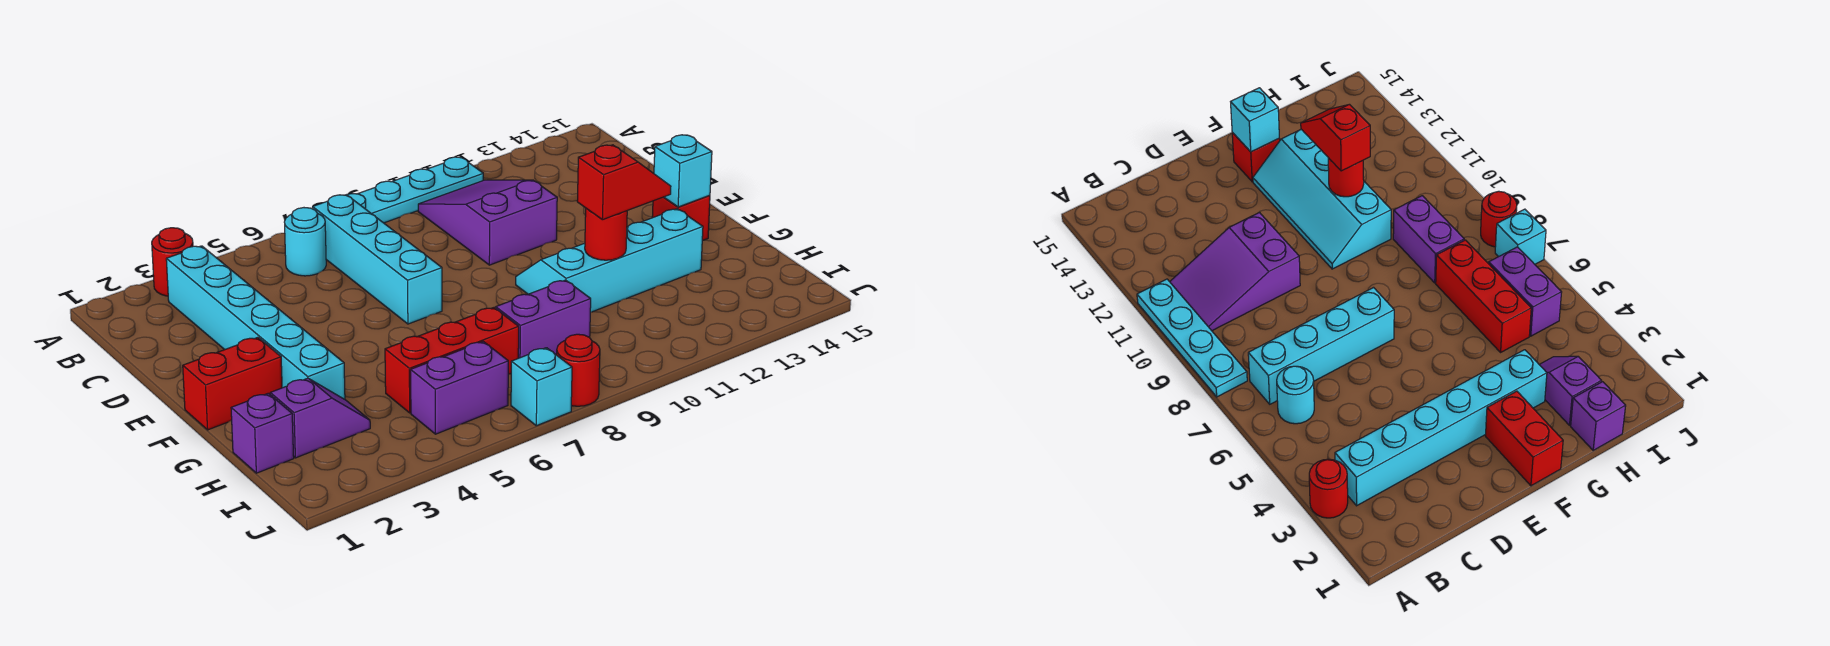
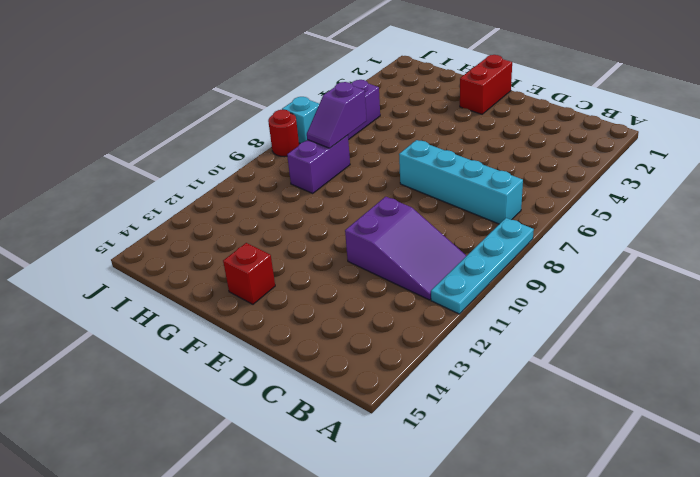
purple 1x2 slope [307,82,367,148] -> purple 1x2 slope moved to [270,378,370,458]
none -> red 1x1 round brick [152,228,193,296]
none -> cyan 1x6 brick [166,246,345,399]
none -> cyan 1x1 round brick [285,208,326,276]

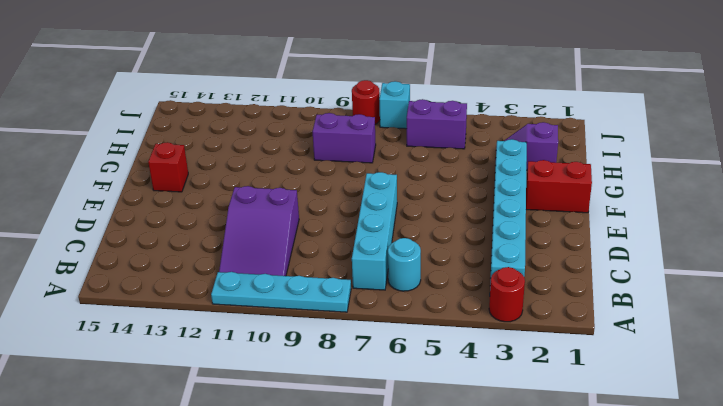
none -> cyan 2x4 slope [516,209,703,312]
none -> purple 1x1 brick [231,393,294,473]
none -> red 1x3 brick [385,308,519,413]

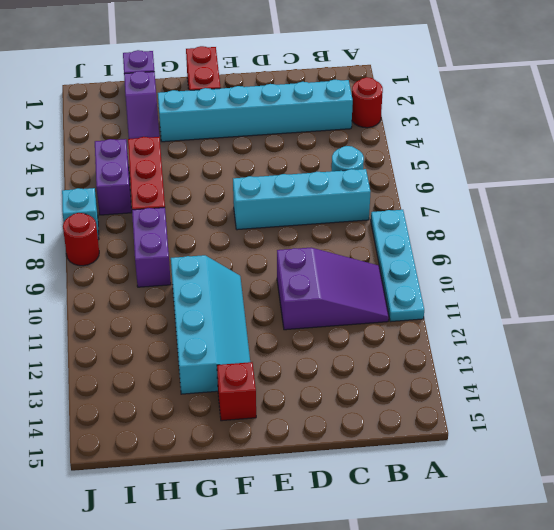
none -> cyan 1x1 brick [654,135,712,207]
none -> red 1x1 round brick [585,208,627,260]
none -> red 1x2 slope [577,145,671,220]

